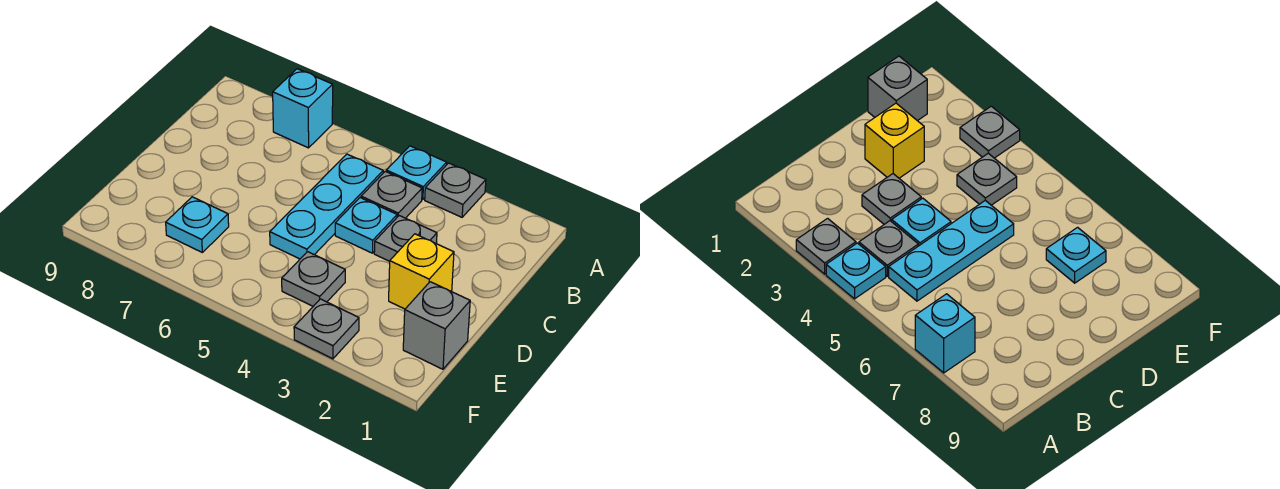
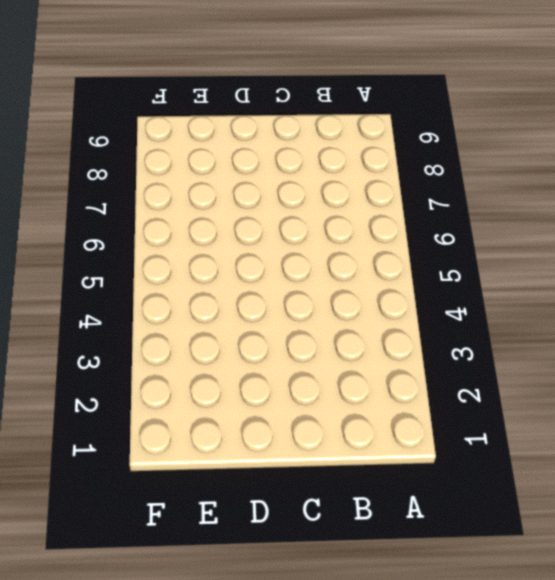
none -> grey 1x1 plate [425,163,486,217]
none -> cyan 1x1 plate [386,146,447,200]
none -> cyan 1x1 brick [273,69,333,148]

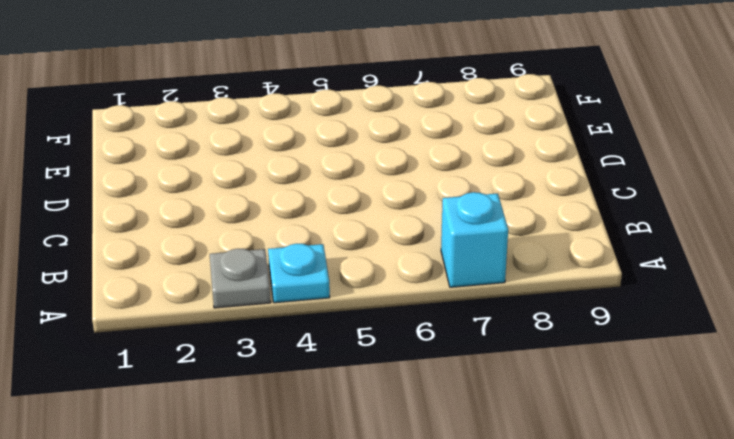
none -> grey 1x1 plate [361,171,422,218]
none -> cyan 1x3 plate [270,154,383,259]
none -> grey 1x1 plate [374,216,437,261]

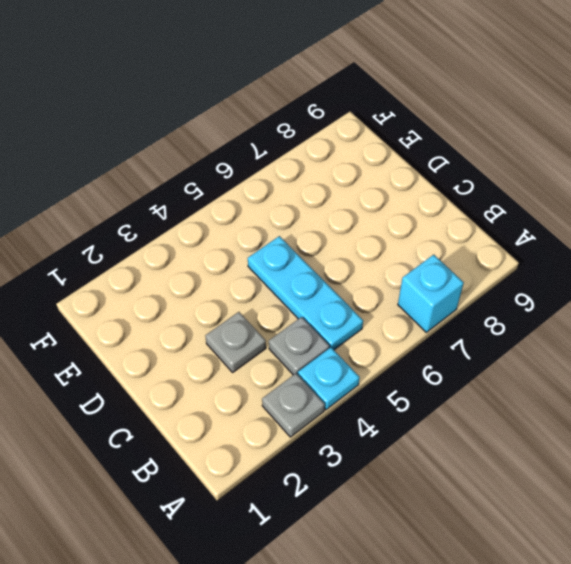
none -> cyan 1x1 plate [335,198,397,253]
none -> yellow 1x1 brick [389,234,454,309]
none -> grey 1x1 brick [403,282,470,369]

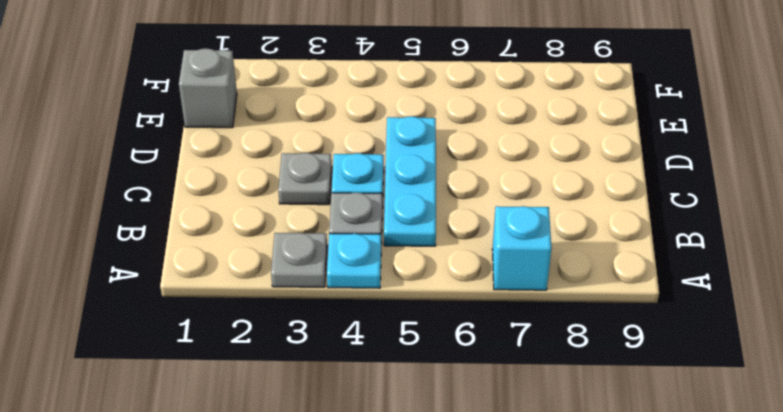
none -> yellow 1x1 brick [389,234,454,309]
none -> grey 1x1 plate [282,252,345,306]
none -> cyan 1x1 plate [166,197,229,252]

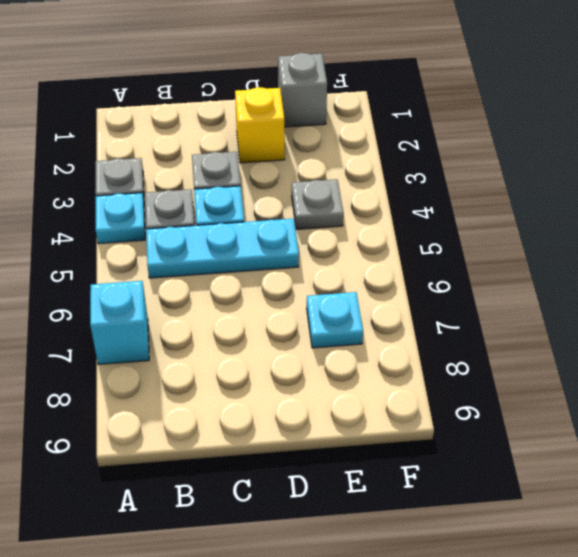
none -> grey 1x1 plate [294,299,359,359]

